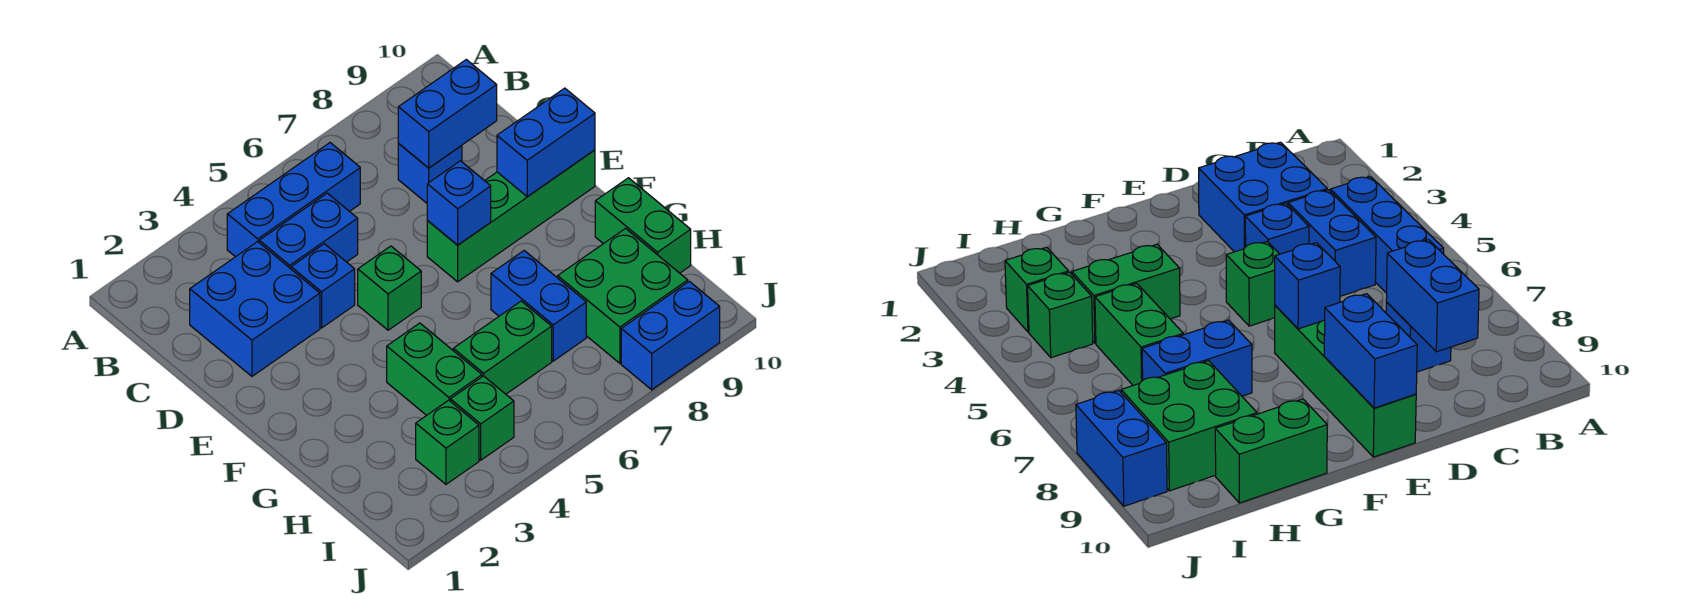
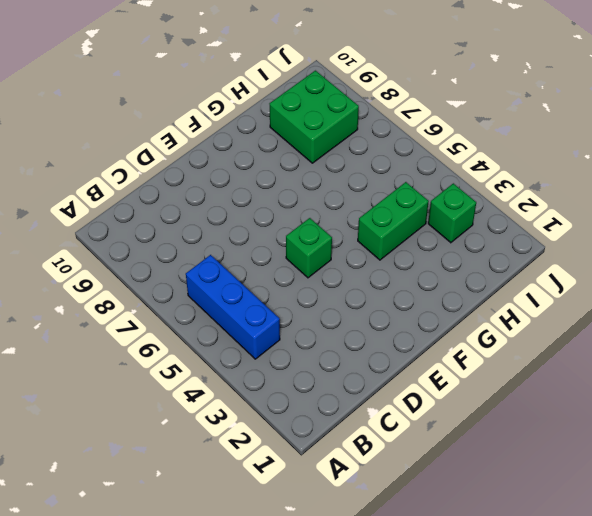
none -> blue 2x2 brick [190,242,320,376]
none -> blue 1x2 brick [259,193,358,269]
none -> blue 1x1 brick [398,144,462,203]

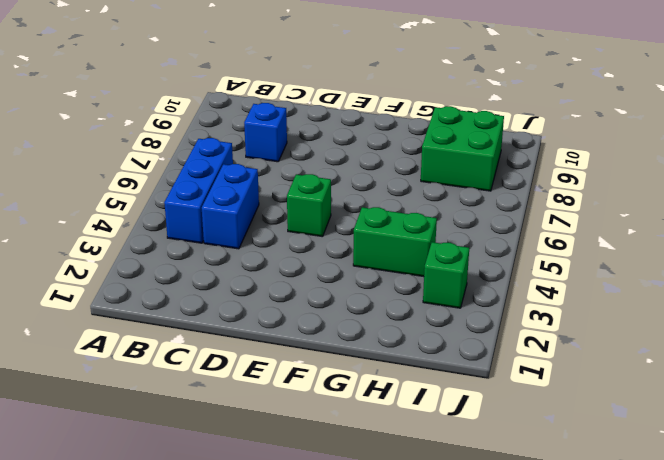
none -> blue 2x2 brick [190,242,320,376]
none -> blue 1x1 brick [291,244,355,328]
none -> green 1x4 brick [427,150,595,282]

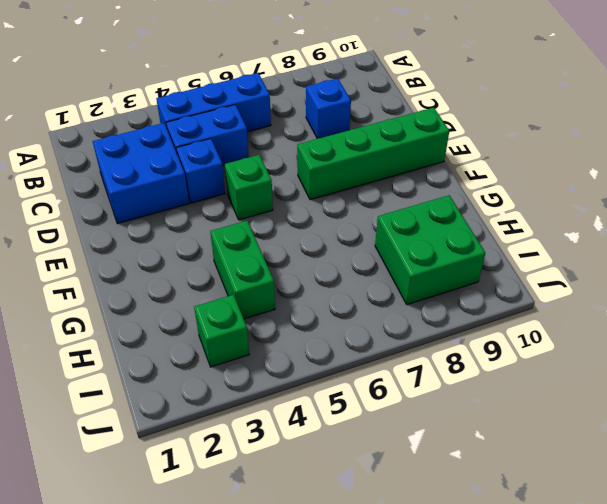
none -> blue 1x2 brick [491,251,586,361]
none -> green 1x2 brick [595,178,691,273]
none -> green 1x2 brick [453,301,552,394]

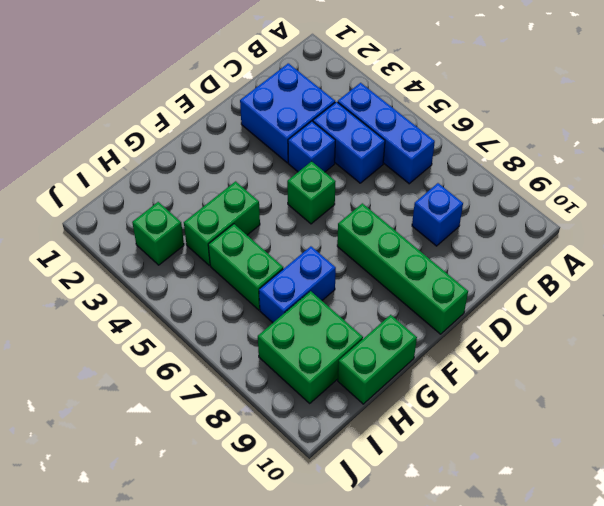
none -> green 1x1 brick [450,376,514,460]
none -> blue 1x2 brick [621,281,720,390]
none -> blue 1x2 brick [398,60,497,168]

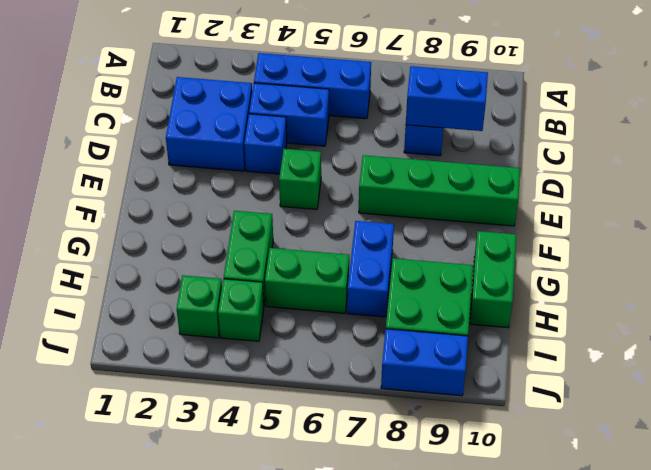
none -> blue 1x1 brick [427,161,491,245]
none -> blue 1x2 brick [497,88,595,197]

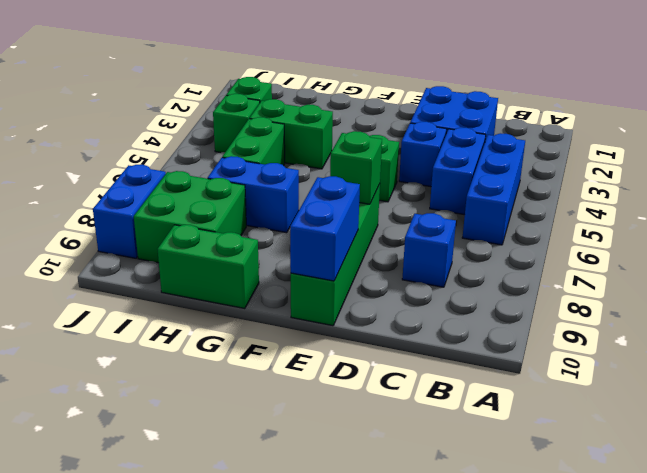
green 1x1 brick [330,131,382,204] -> blue 1x1 brick [427,161,491,245]
none -> blue 1x2 brick [398,60,497,168]

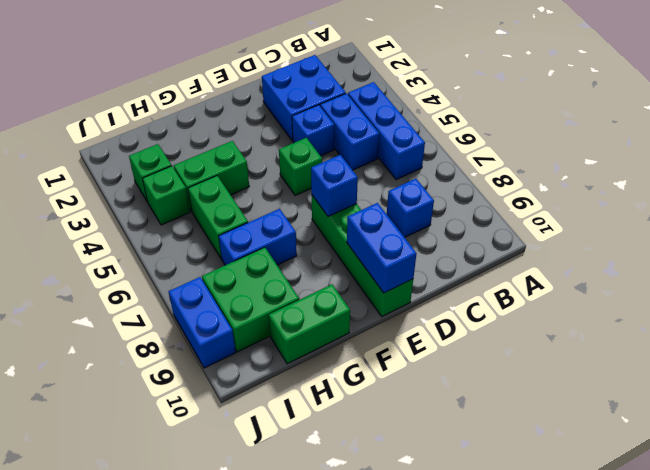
none -> blue 1x2 brick [398,60,497,168]

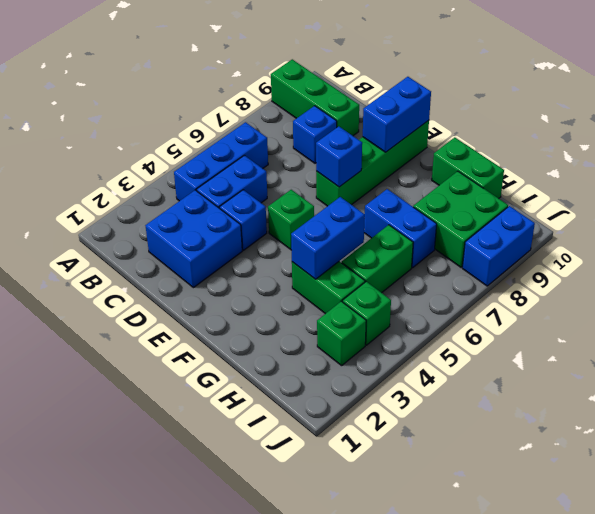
green 1x3 brick [271,59,359,136] -> none
blue 1x2 brick [291,197,365,279] -> blue 1x2 brick moved to [398,60,497,168]

